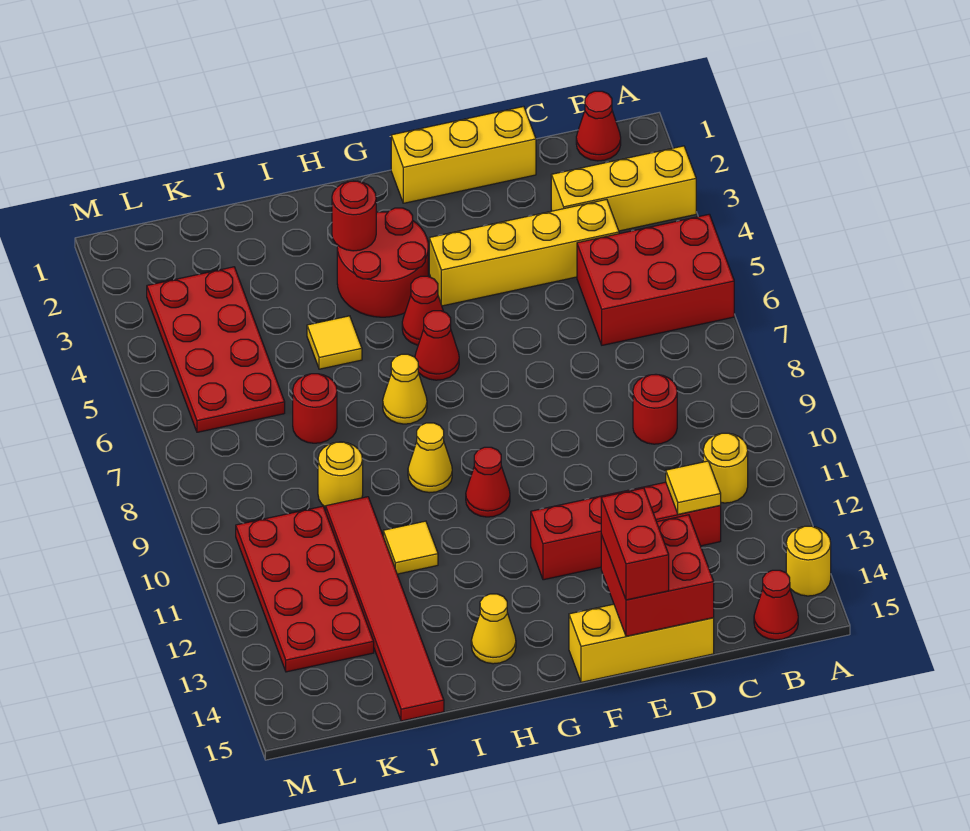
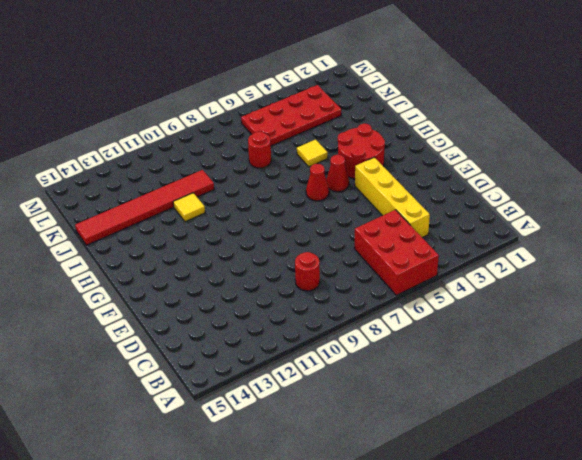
none -> yellow 1x3 brick [551,146,696,231]
none -> yellow 1x1 round brick [786,526,831,596]
none -> red 1x1 cone [576,91,621,161]

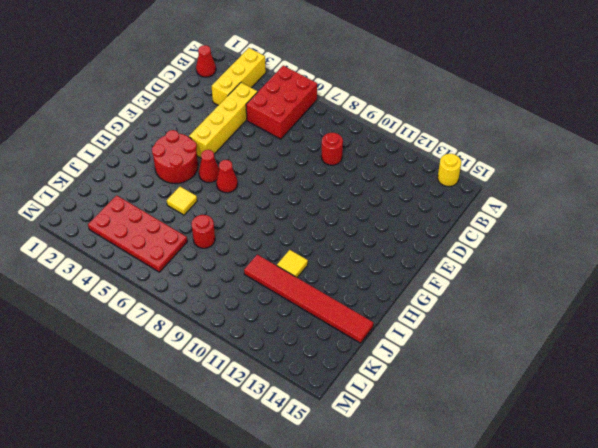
none -> yellow 1x1 round brick [703,433,748,503]
none -> red 1x1 cone [754,570,798,640]
none -> red 1x4 brick [531,482,721,580]

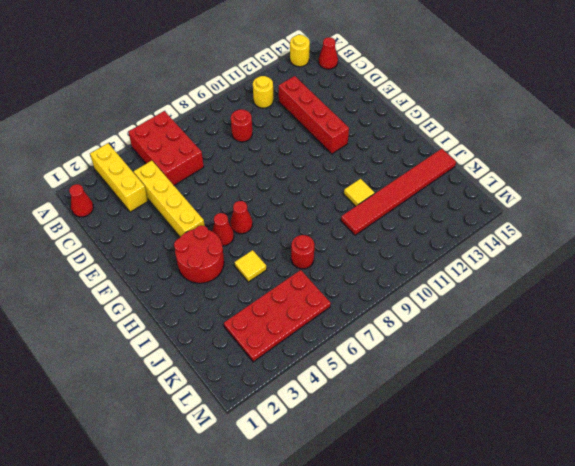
none -> yellow 1x3 brick [391,106,536,203]
none -> yellow 1x3 brick [569,604,714,682]
none -> red 1x1 cone [466,447,510,517]

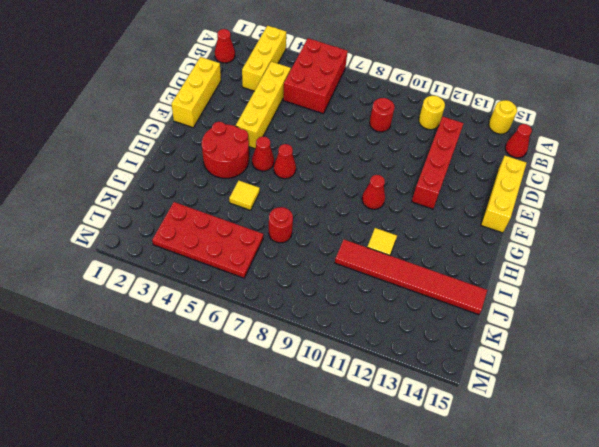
none -> yellow 1x1 cone [383,354,427,424]
none -> yellow 1x1 cone [408,423,452,493]
none -> yellow 1x1 cone [471,594,516,664]

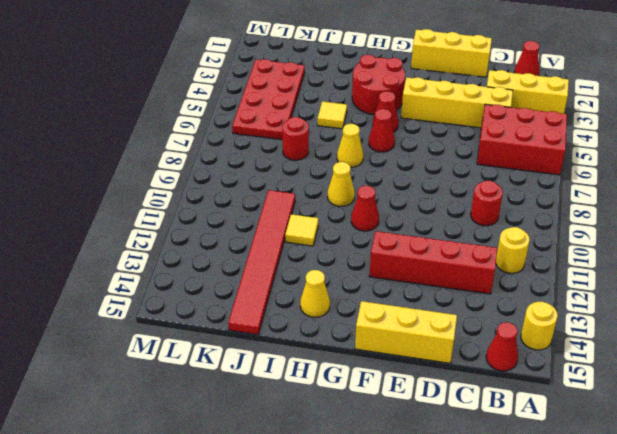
none -> yellow 1x1 round brick [318,442,363,507]
none -> red 2x4 plate [236,506,374,672]
none -> yellow 1x1 tile [666,461,721,514]

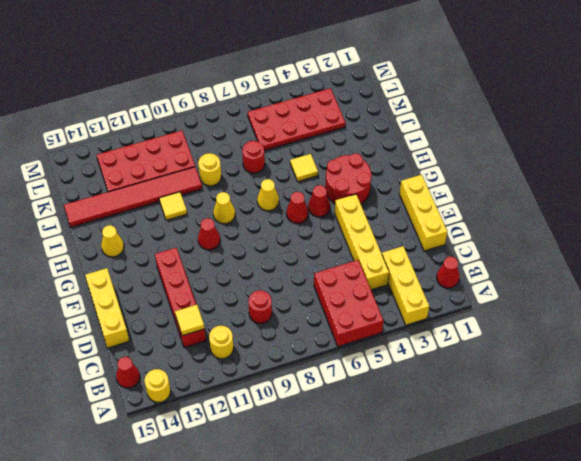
none -> red 2x2 brick [601,515,714,636]
none -> red 1x1 round brick [332,181,376,251]
none -> red 1x2 brick [601,488,669,600]

